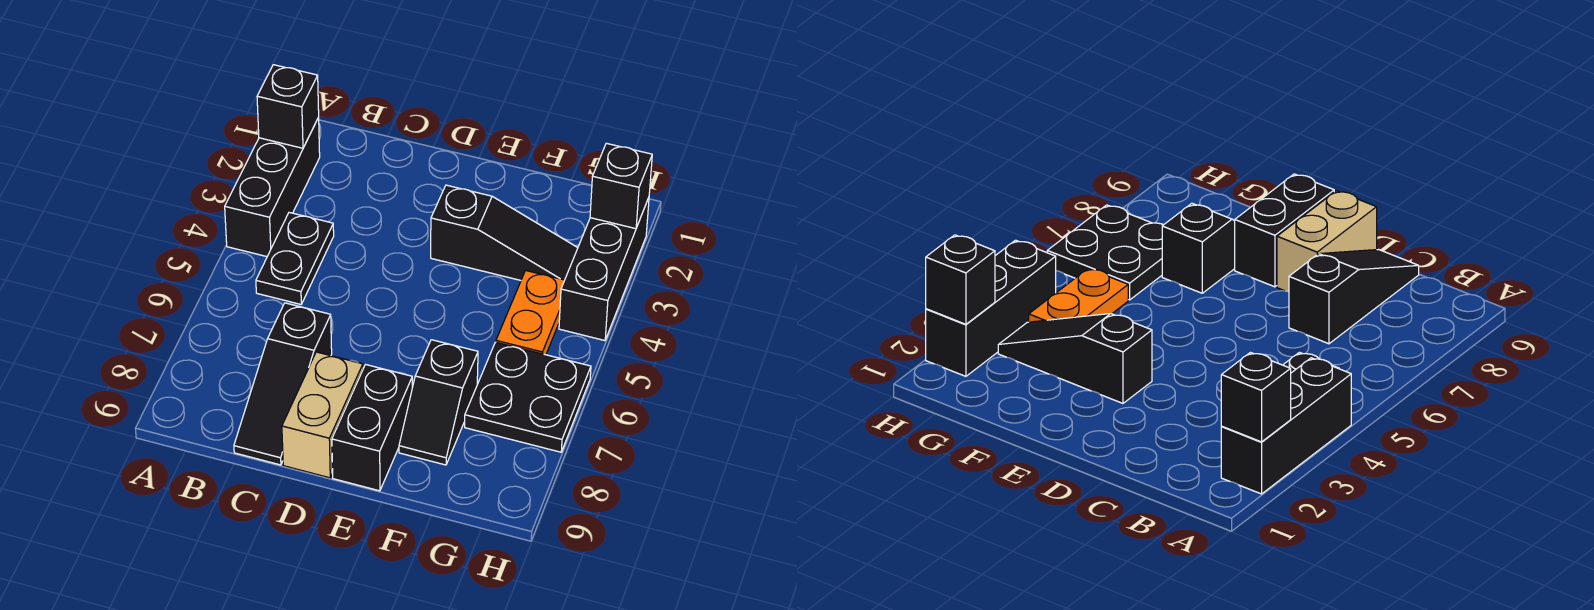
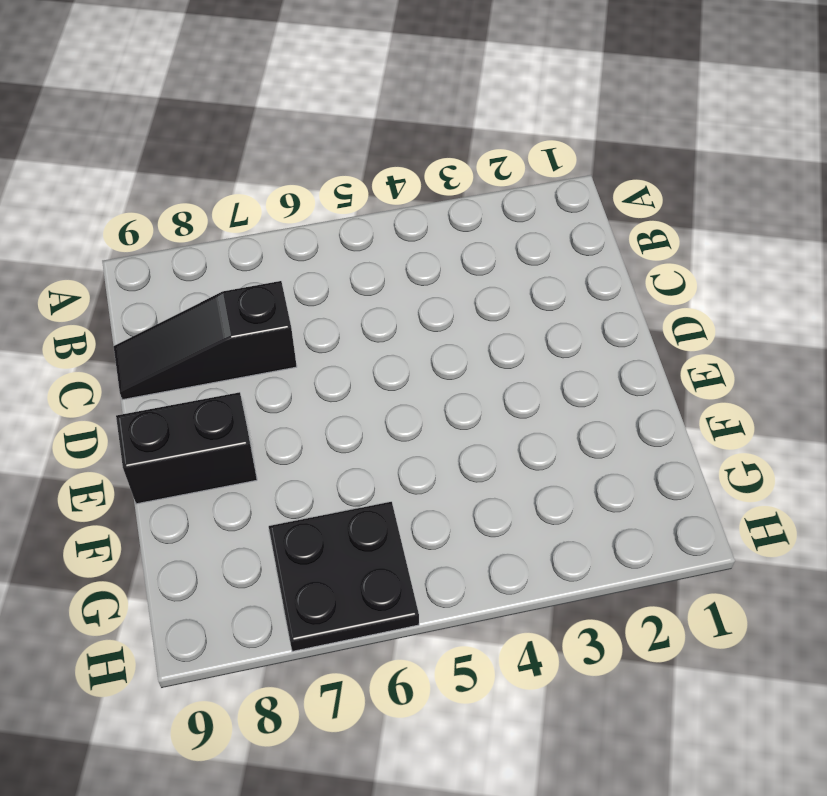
none -> black 1x3 brick [225,118,320,257]
none -> black 1x2 plate [256,212,334,304]
none -> tan 1x2 brick [282,352,363,478]

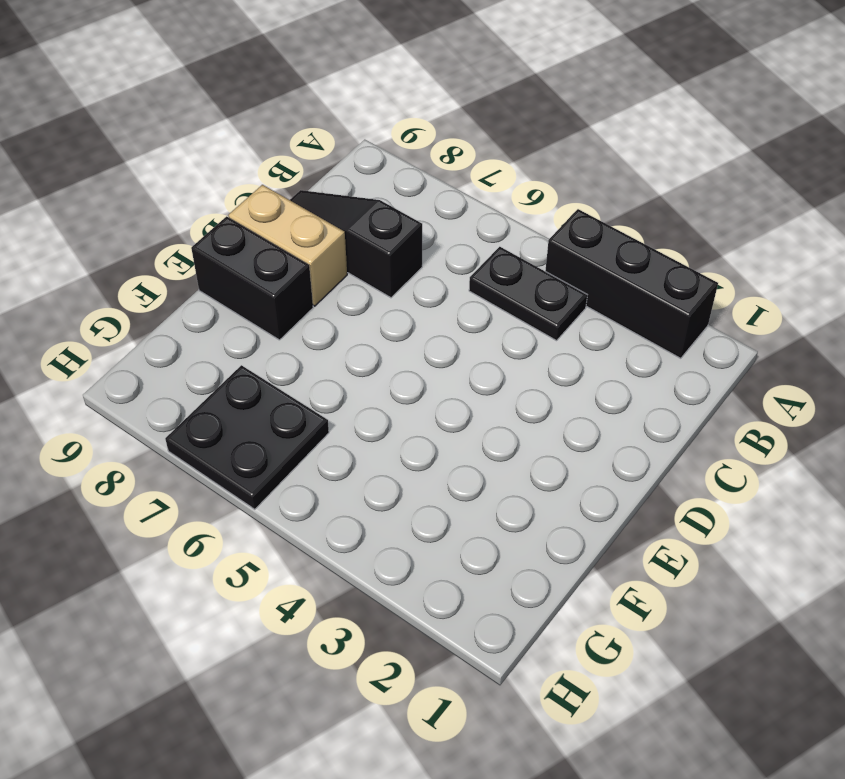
none -> black 1x3 slope [431,185,578,280]
none -> black 1x2 slope [399,340,478,465]
none -> orange 1x2 plate [496,270,565,355]

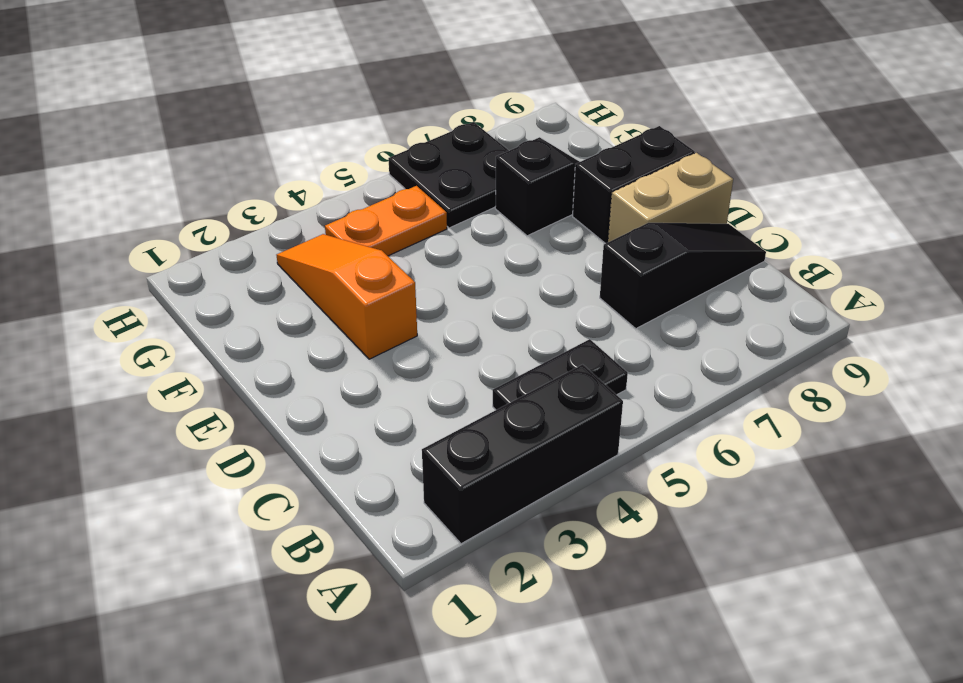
orange 1x3 slope [277,234,417,359] -> black 1x3 slope [431,185,578,280]
none -> black 1x3 brick [559,198,649,341]
none -> black 1x1 brick [257,65,319,148]
none -> black 1x1 brick [590,143,652,229]

